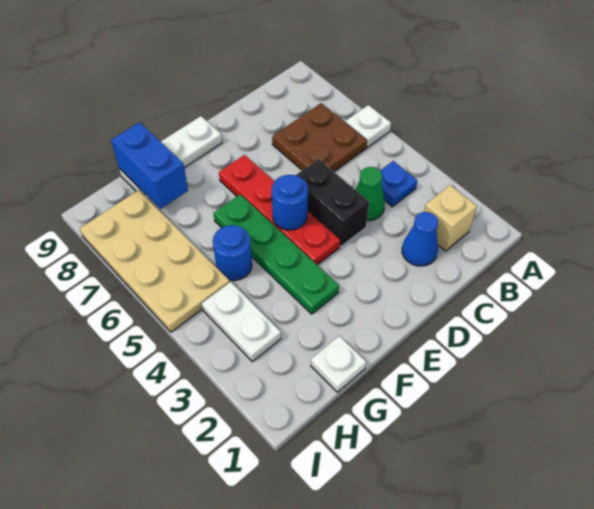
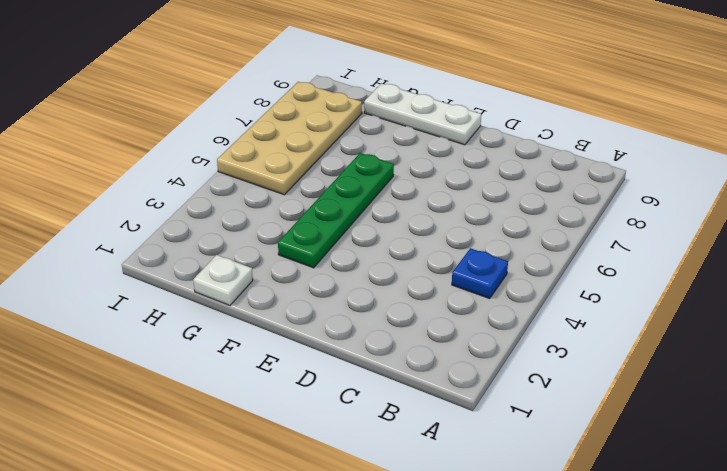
none -> white 1x1 plate [346,105,391,147]
none -> tan 1x1 brick [424,185,477,251]
none -> brown 2x2 plate [272,103,367,172]

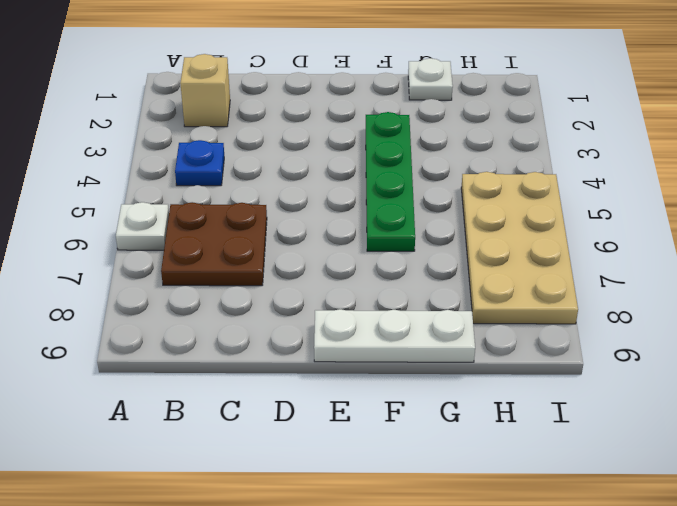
none -> blue 1x1 cone [402,212,438,266]
none -> green 1x1 cone [355,167,385,221]
none -> black 1x2 brick [296,159,369,246]

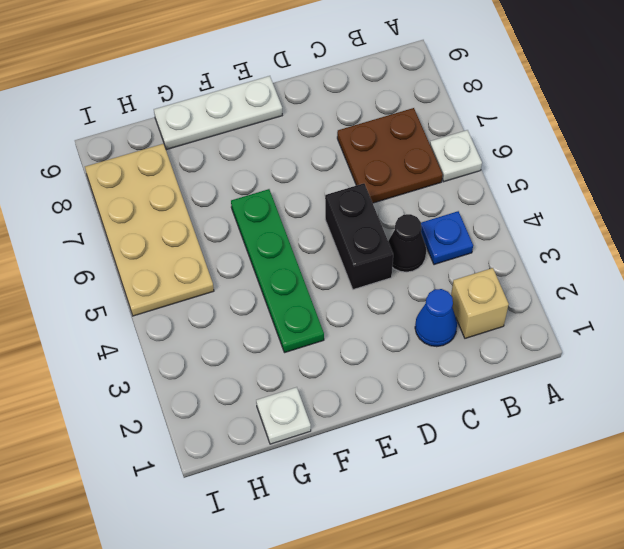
black 1x1 cone [388,214,426,272] -> green 1x1 cone [355,167,385,221]
none -> red 1x4 plate [219,155,340,265]
none -> blue 1x1 round brick [213,225,252,281]
none -> white 1x2 plate [202,282,281,362]

